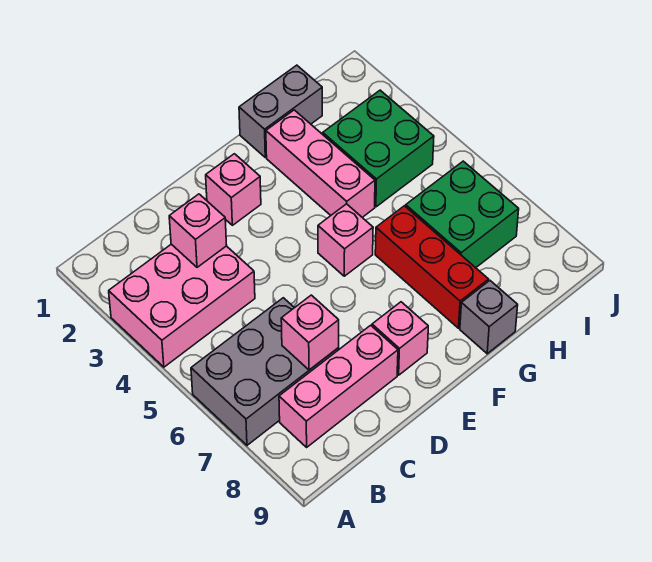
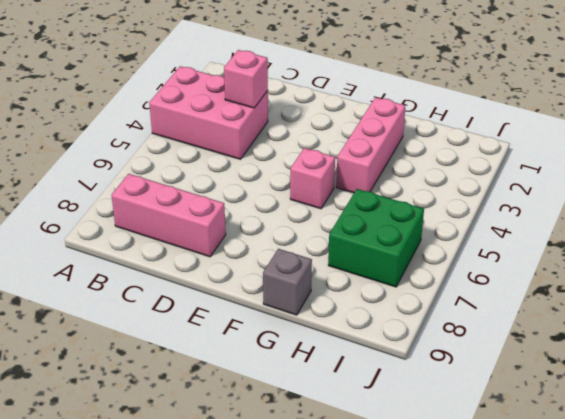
none -> grey 2x3 brick [191,298,339,445]
none -> pink 1x1 brick [206,154,261,225]
none -> pink 1x1 brick [372,302,428,375]

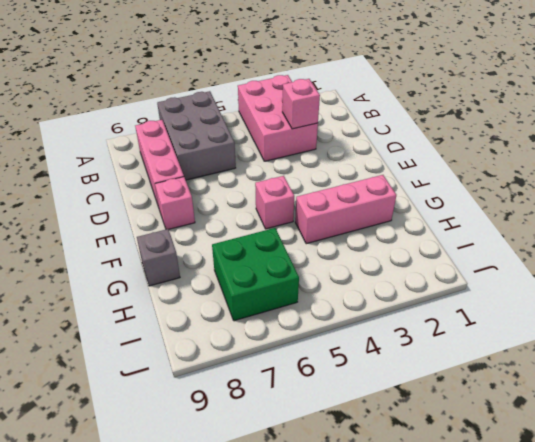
none -> pink 1x1 brick [206,154,261,225]
none -> grey 1x2 brick [239,65,322,157]
none -> red 1x3 brick [375,206,489,328]

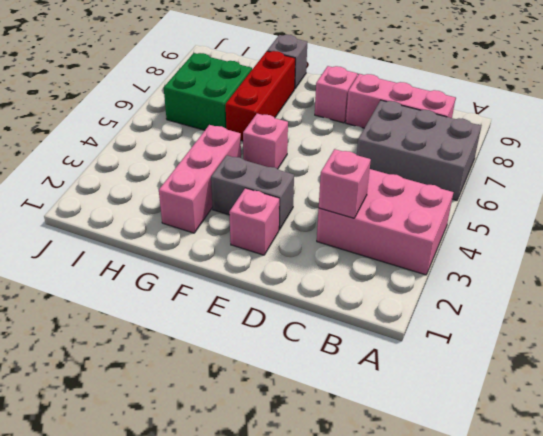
grey 1x2 brick [211,155,294,230] -> grey 1x2 brick moved to [239,65,322,157]
none -> green 2x2 brick [323,90,434,207]
none -> pink 1x1 brick [281,295,339,370]

